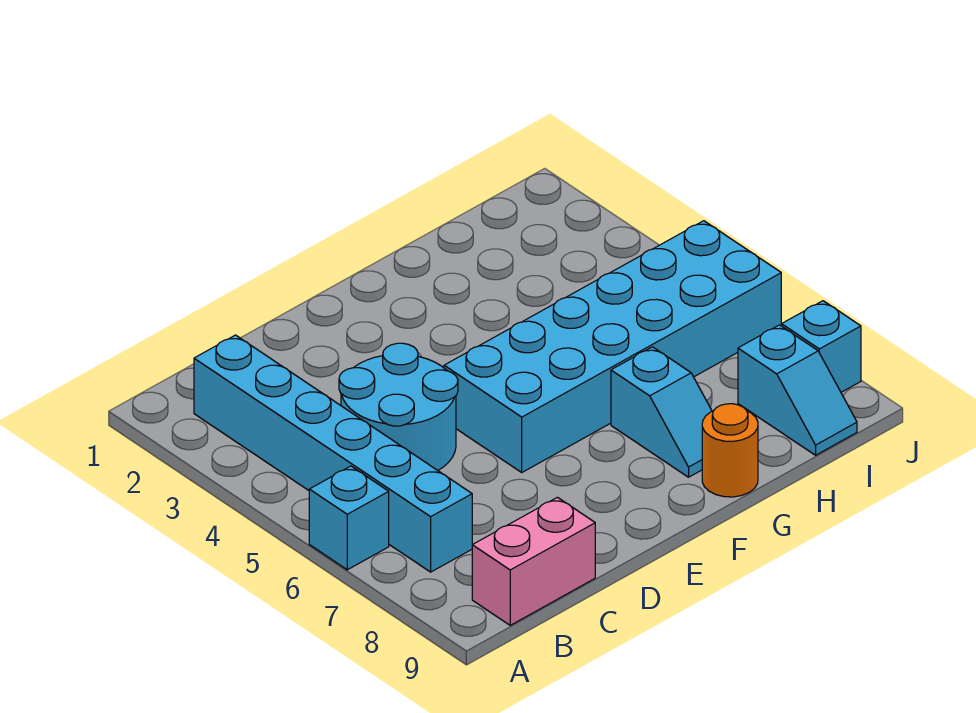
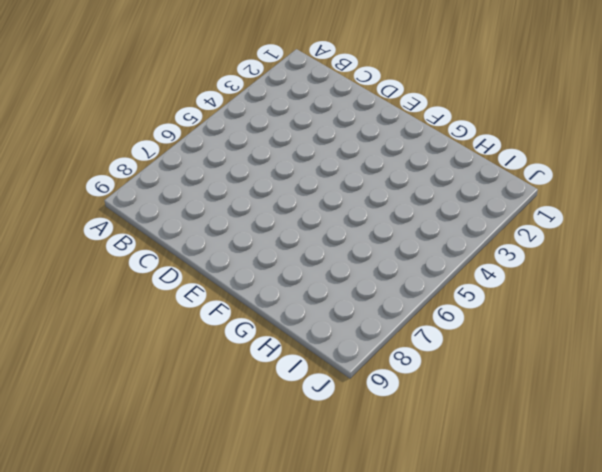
none -> cyan 1x1 brick [309,466,389,570]
none -> cyan 1x6 brick [194,335,472,572]

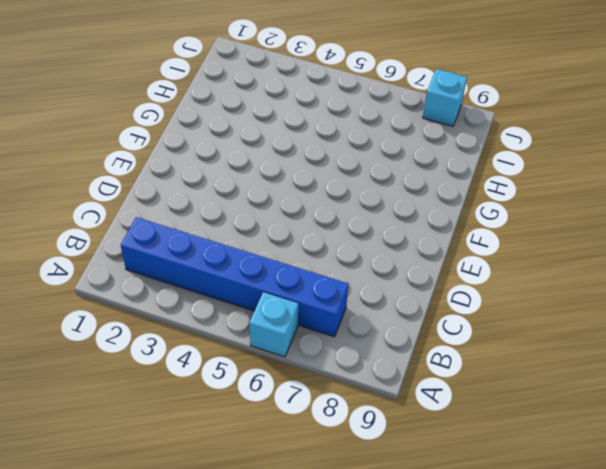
blue 1x6 brick [121,217,348,337] -> cyan 1x6 brick [194,335,472,572]
none -> pink 1x2 brick [472,497,595,625]
none -> cyan 2x2 round brick [339,343,458,470]

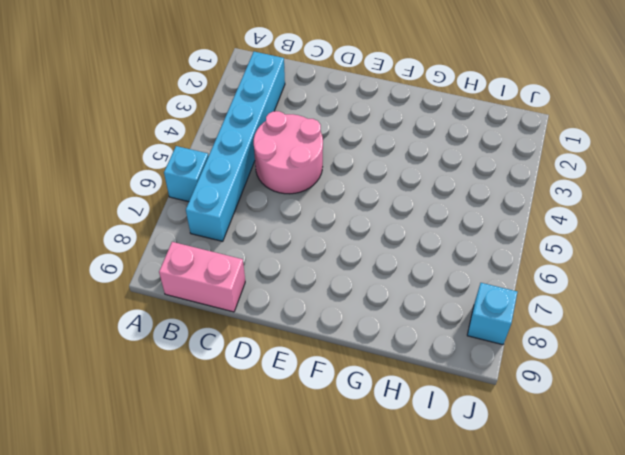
pink 2x2 round brick [254,111,323,194] -> cyan 2x2 round brick [339,343,458,470]
none -> cyan 2x6 brick [444,221,781,472]
none -> cyan 1x2 slope [611,347,712,477]

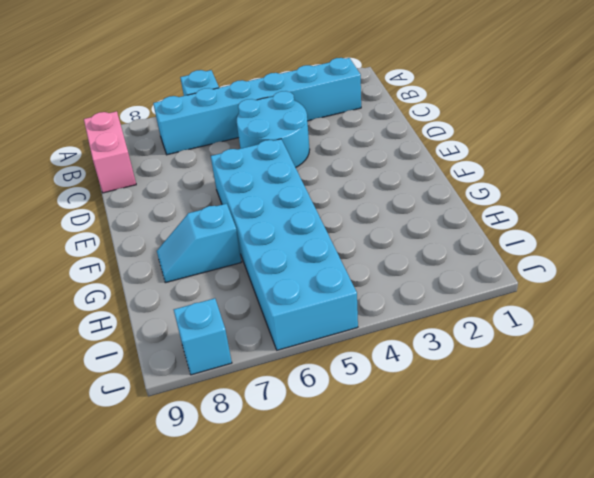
none -> orange 1x1 round brick [702,404,758,497]
none -> cyan 1x2 slope [738,325,857,455]

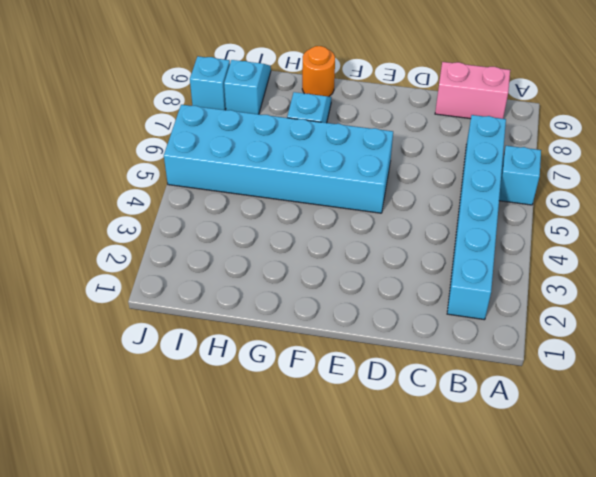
none -> cyan 2x2 round brick [339,343,458,470]

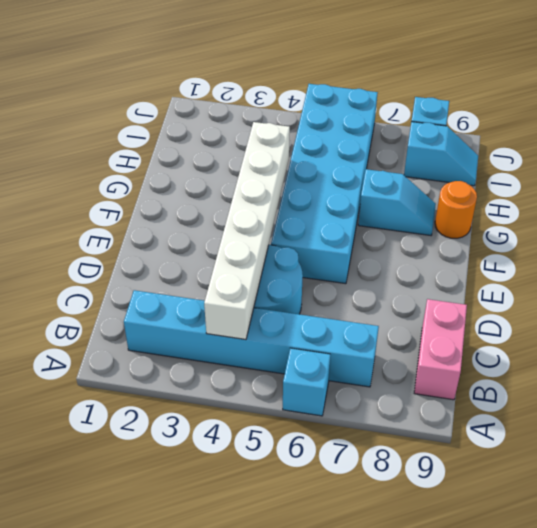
white 1x6 brick [204,122,290,340] -> none

